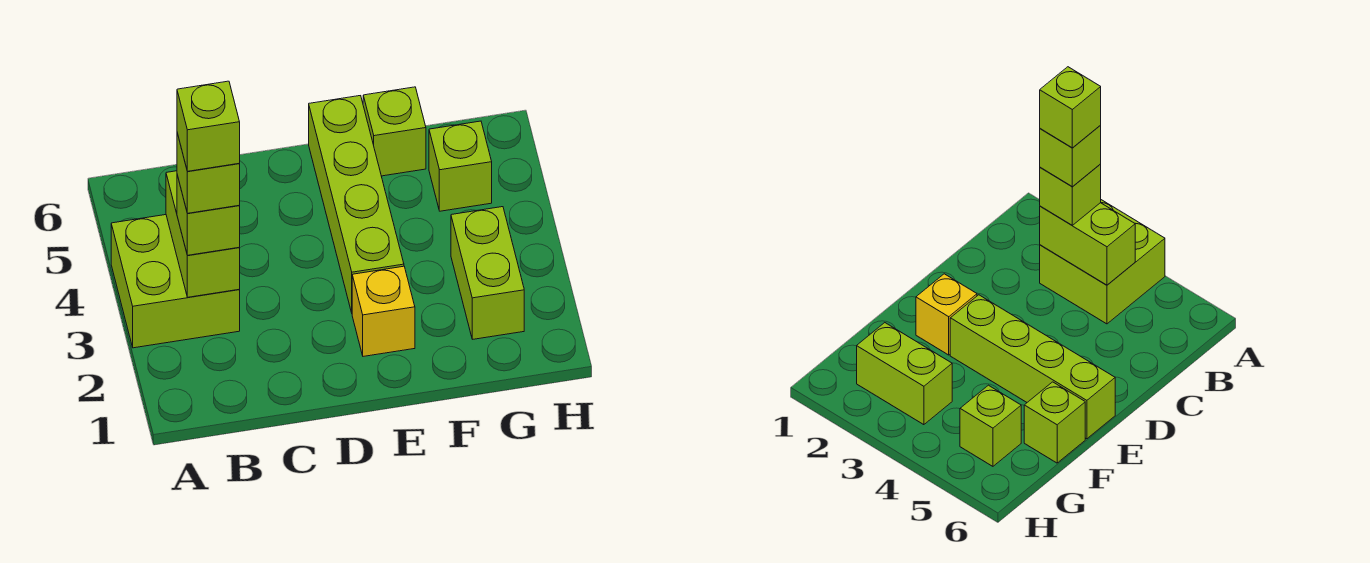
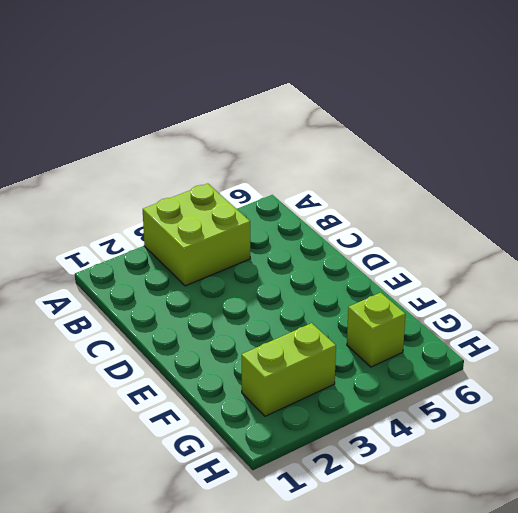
none -> yellow 1x1 brick [352,266,415,356]
none -> lime 1x4 brick [309,96,404,312]

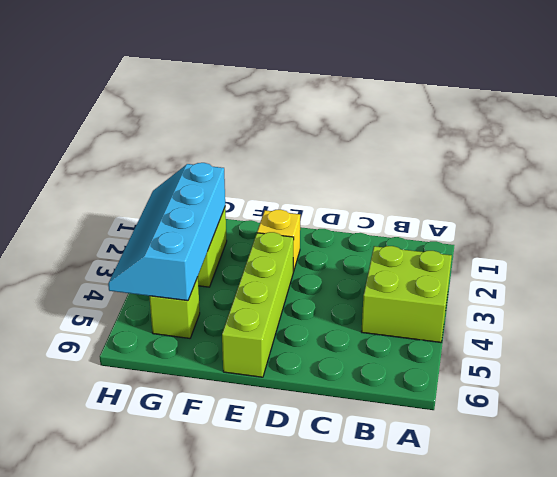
cyan 2x4 slope [108,163,225,301] -> none
none -> lime 1x1 brick [363,87,426,176]
none -> lime 1x2 brick [166,171,240,297]

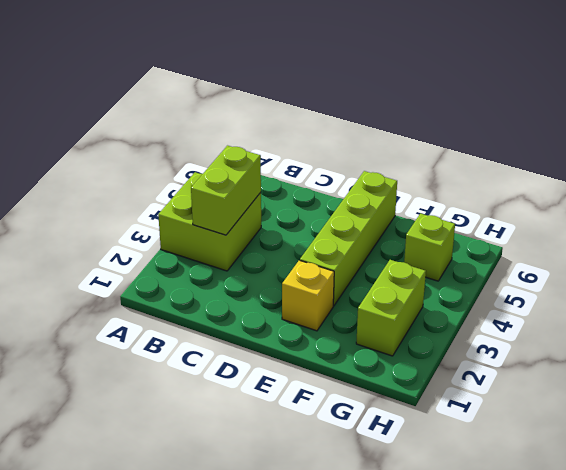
none -> lime 1x1 brick [363,87,426,176]
none -> lime 1x1 brick [177,175,240,255]

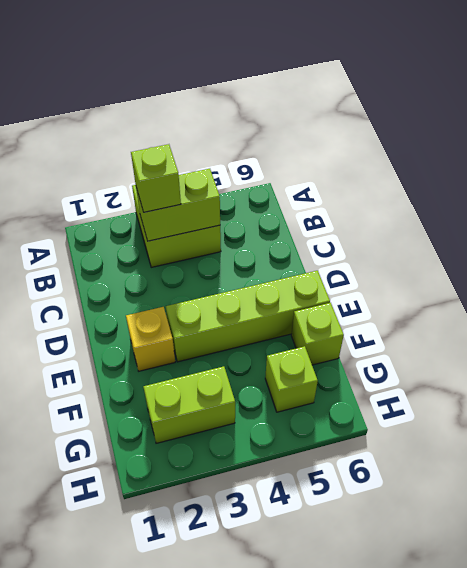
none -> lime 1x1 brick [177,133,240,213]
none -> lime 1x1 brick [177,81,240,171]

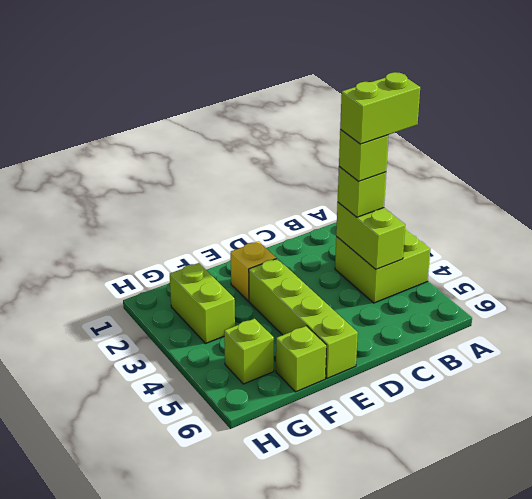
lime 1x2 brick [340,72,420,144] -> lime 1x1 brick [177,81,240,171]

